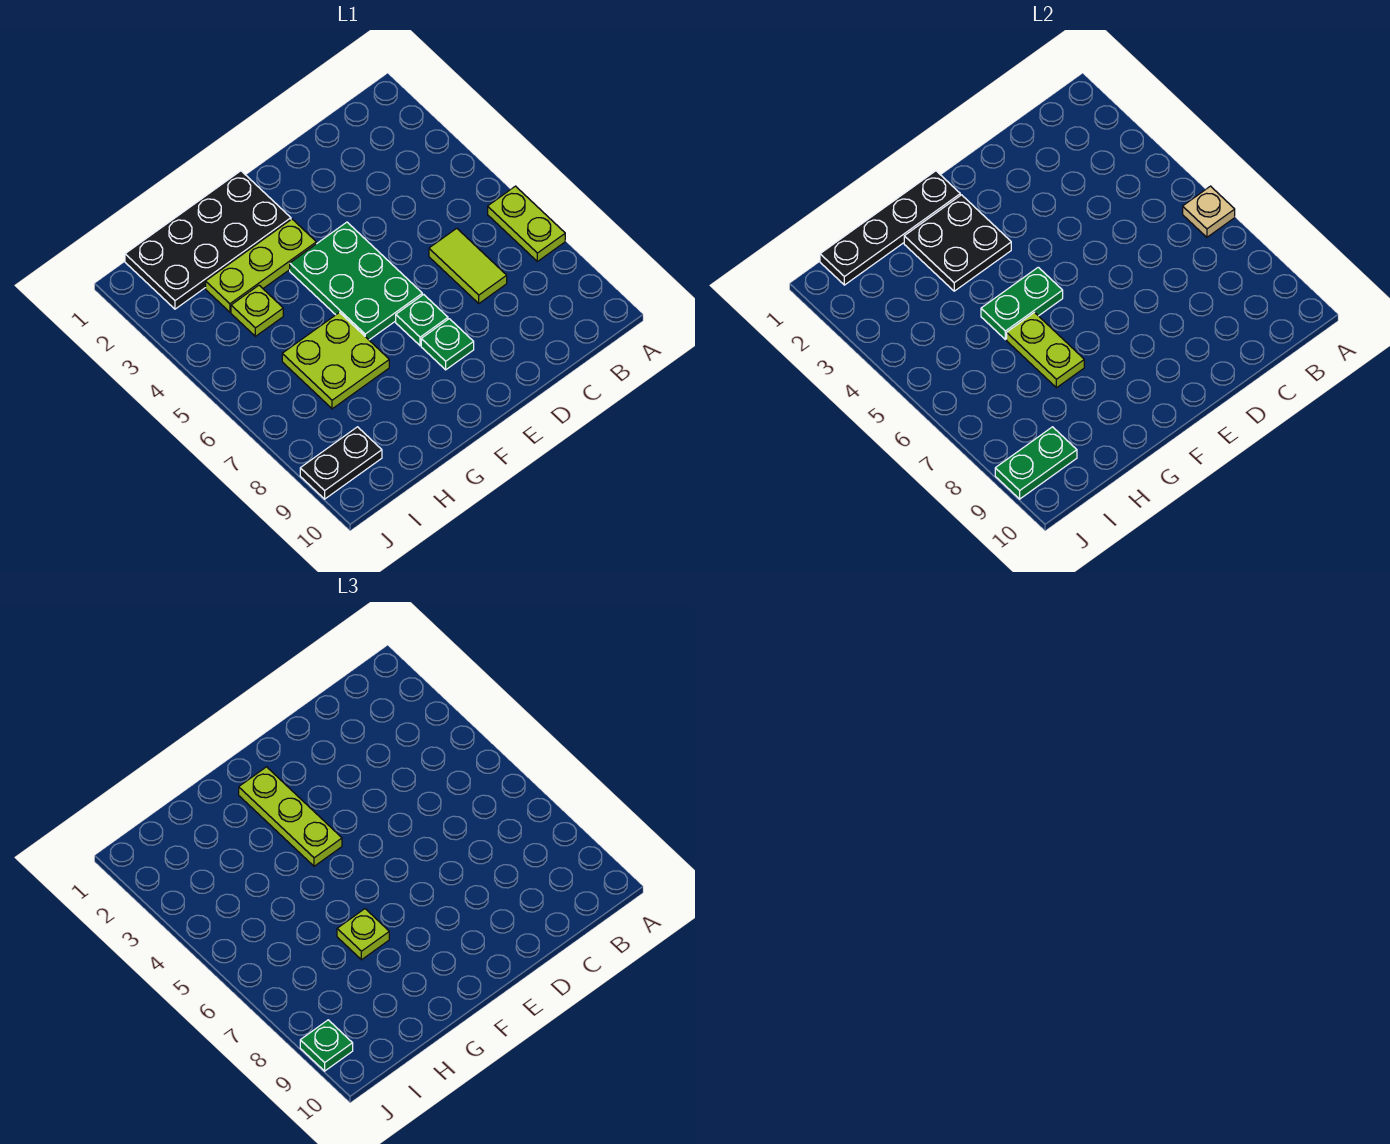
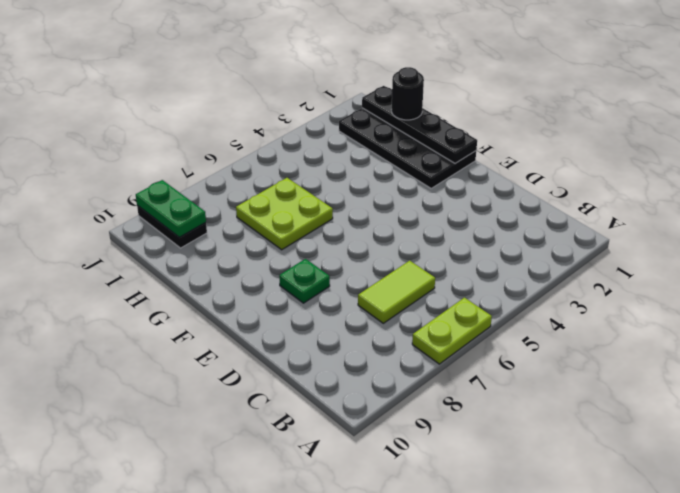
black 1x1 round brick [391,67,424,120] -> none
none -> green 2x3 plate [290,222,422,340]
none -> green 1x1 plate [396,294,448,346]
none -> lime 1x3 plate [206,219,316,312]

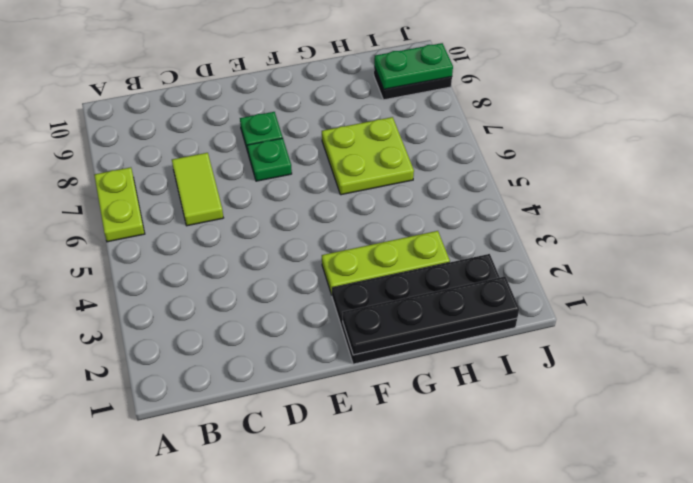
none -> green 2x3 plate [290,222,422,340]
none -> lime 1x1 plate [231,285,283,336]
none -> tan 1x1 plate [1183,186,1235,237]

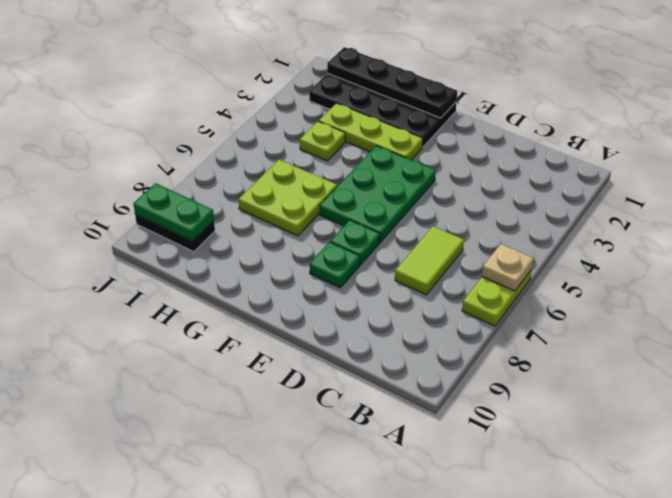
none -> black 2x2 plate [904,195,1011,291]
none -> green 1x2 plate [981,267,1063,339]
none -> lime 1x2 plate [1007,313,1084,388]

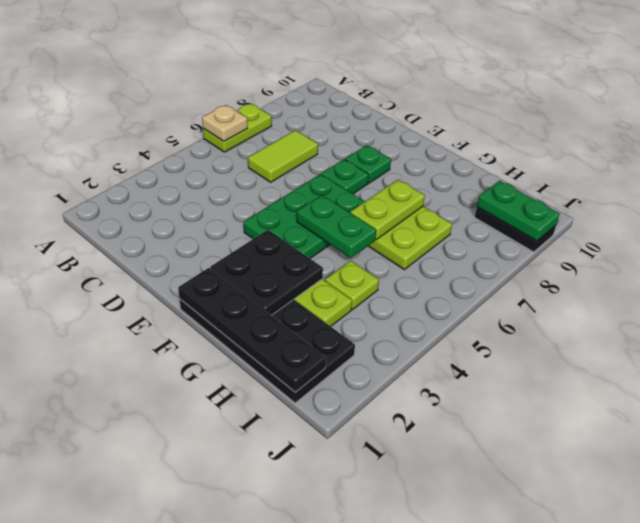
none -> lime 1x3 plate [239,767,342,866]
none -> lime 1x1 plate [337,909,389,960]
none -> green 1x1 plate [300,1020,353,1071]

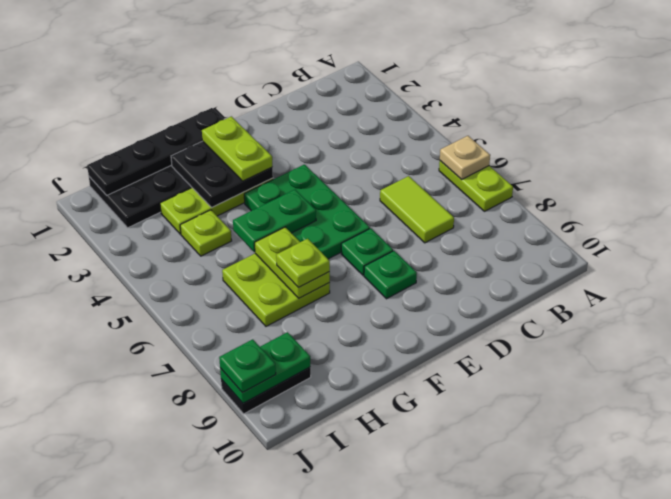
lime 1x2 plate [202,116,273,181] -> lime 1x3 plate [239,767,342,866]

